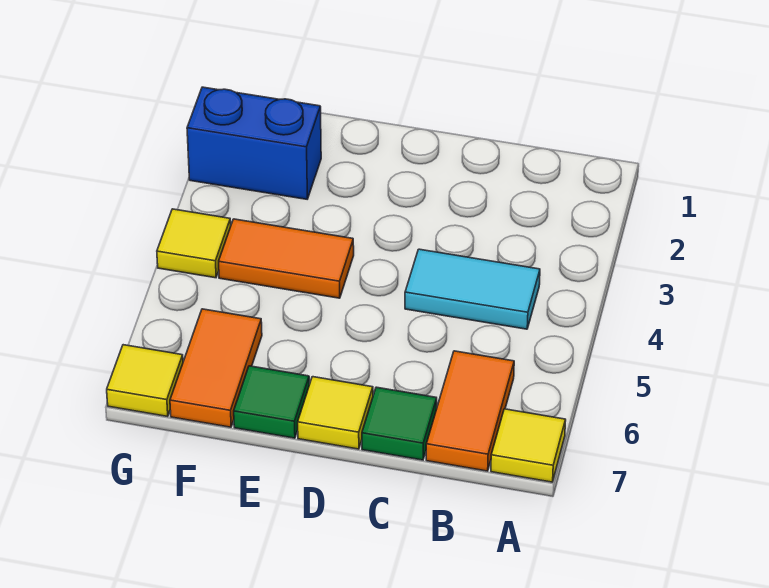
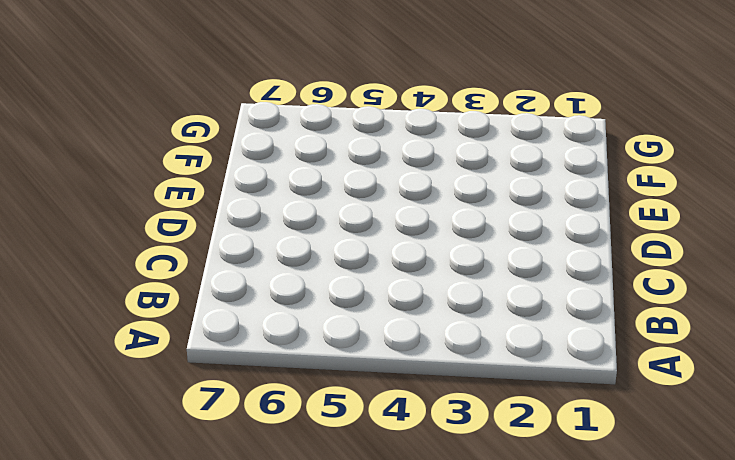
none -> yellow 1x1 tile [491,409,566,482]
none -> cyan 1x2 tile [405,249,540,329]

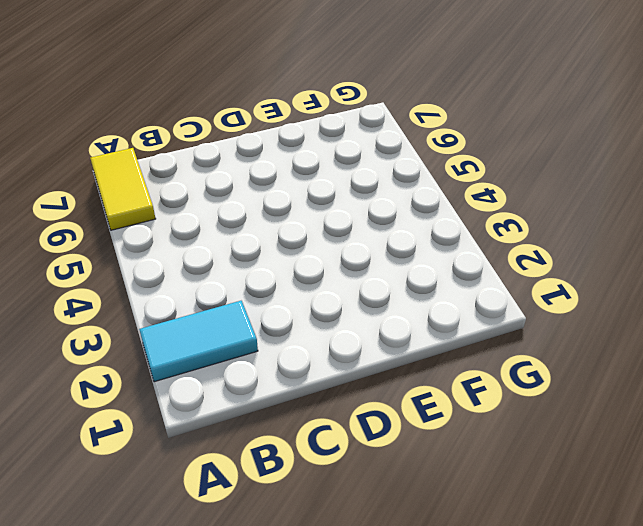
cyan 1x2 tile [139,301,258,382] -> cyan 1x2 tile moved to [405,249,540,329]
yellow 1x2 tile [90,148,156,230] -> yellow 1x1 tile [491,409,566,482]
none -> orange 1x2 tile [426,351,514,471]
none -> green 1x1 tile [362,387,437,460]

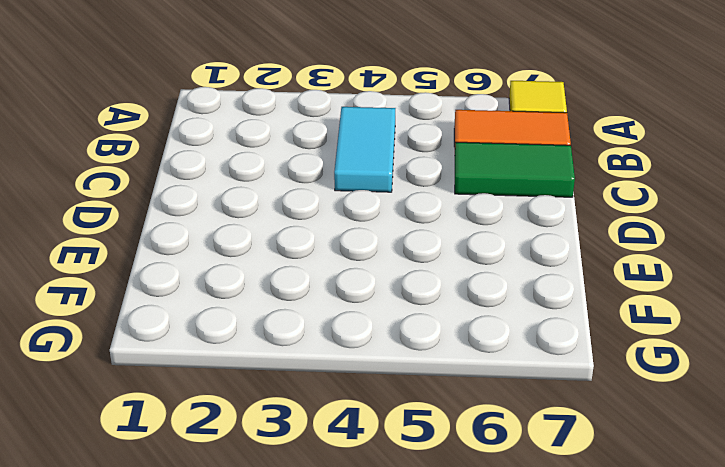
green 1x2 tile [455,142,575,197] -> green 1x1 tile [362,387,437,460]
none -> yellow 1x1 tile [298,377,373,449]
none -> orange 1x2 tile [219,219,354,298]

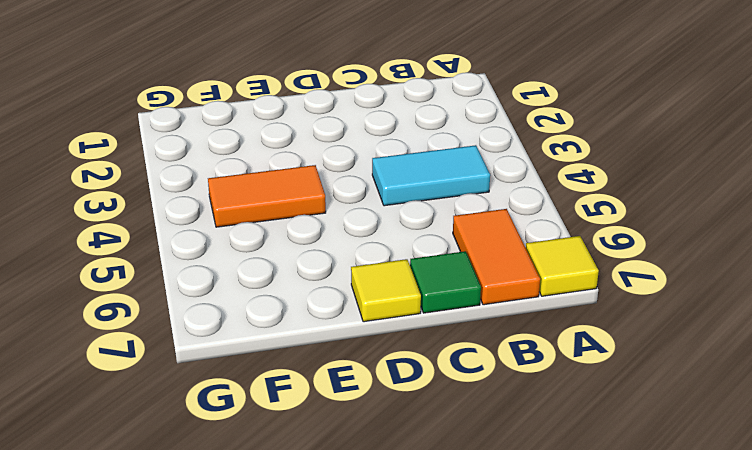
none -> green 1x1 tile [234,366,309,438]
none -> blue 1x2 brick [187,87,321,199]

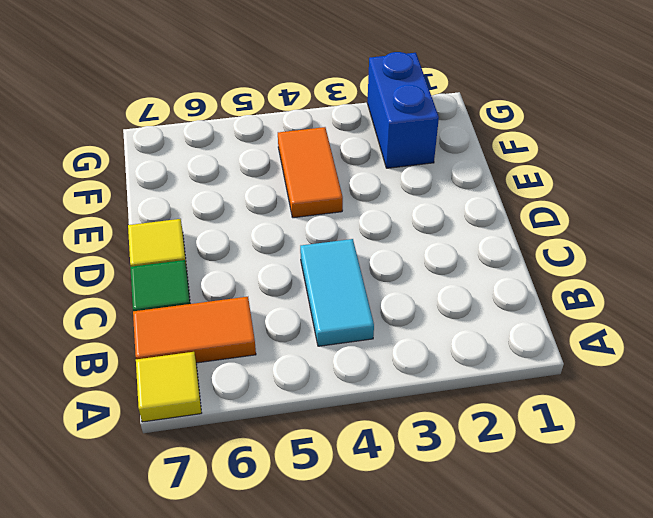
none -> green 1x1 tile [234,366,309,438]
none -> orange 1x2 tile [170,309,262,427]

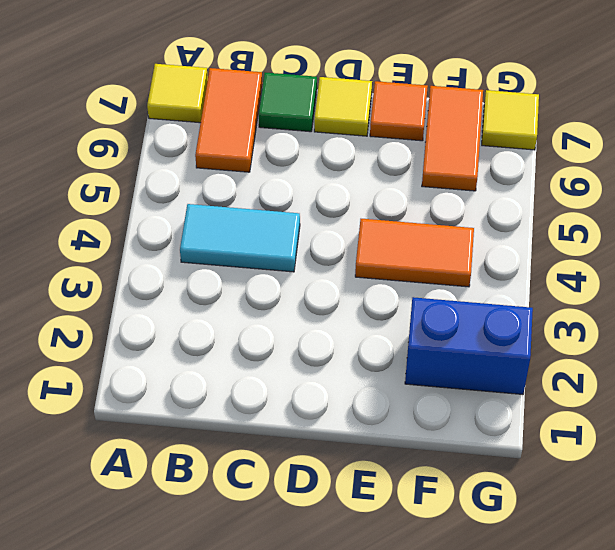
orange 1x1 tile [370,81,428,141] -> green 1x1 tile [234,366,309,438]
none -> yellow 1x1 tile [157,209,231,278]

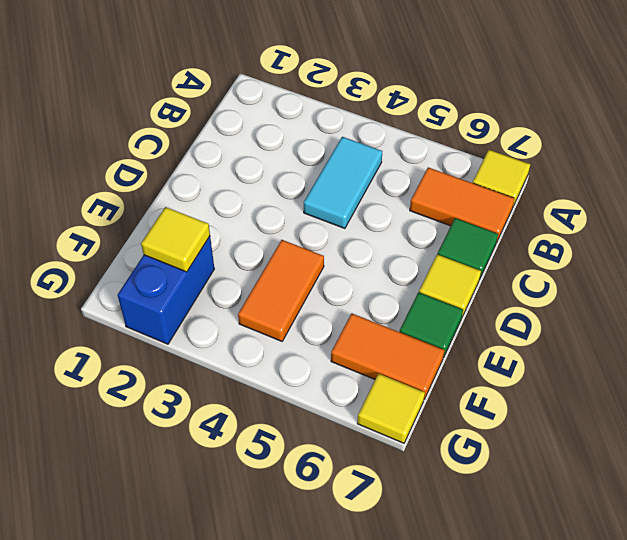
yellow 1x1 tile [141,207,210,272] -> yellow 1x1 tile moved to [157,209,231,278]

